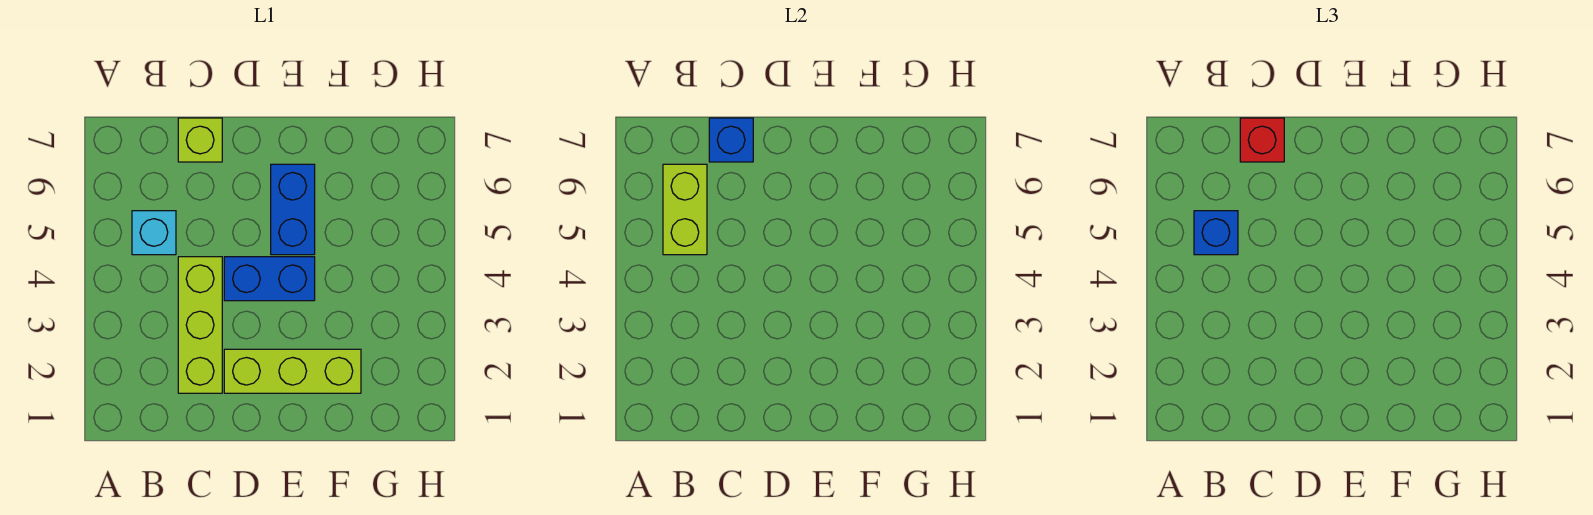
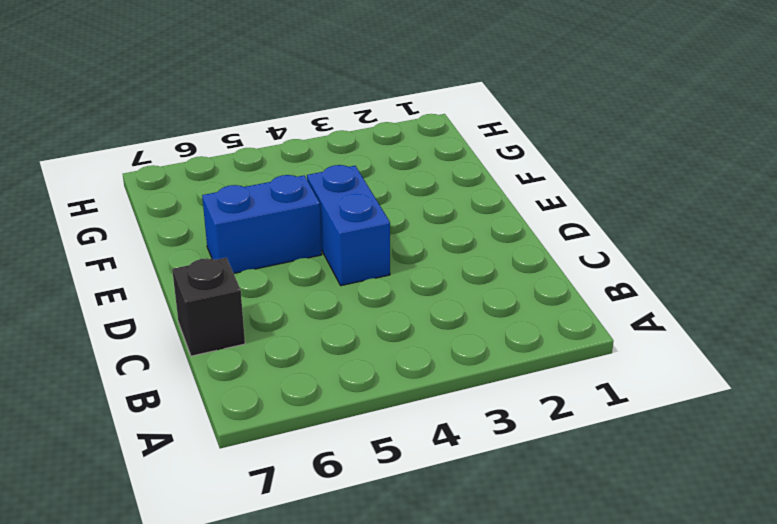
black 1x1 brick [172,258,245,356] -> lime 1x1 brick [178,118,222,162]
none -> cyan 1x1 brick [132,211,176,255]
none -> lime 1x3 brick [178,257,222,393]

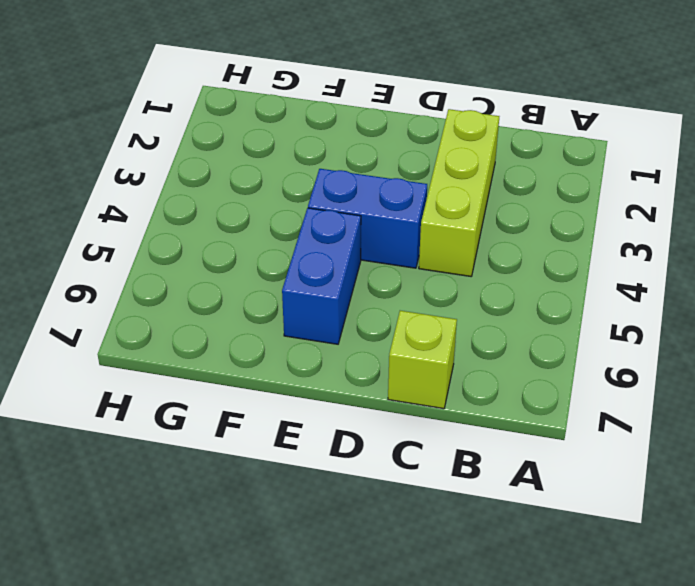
none -> cyan 1x1 brick [132,211,176,255]
none -> lime 1x3 brick [224,349,361,393]

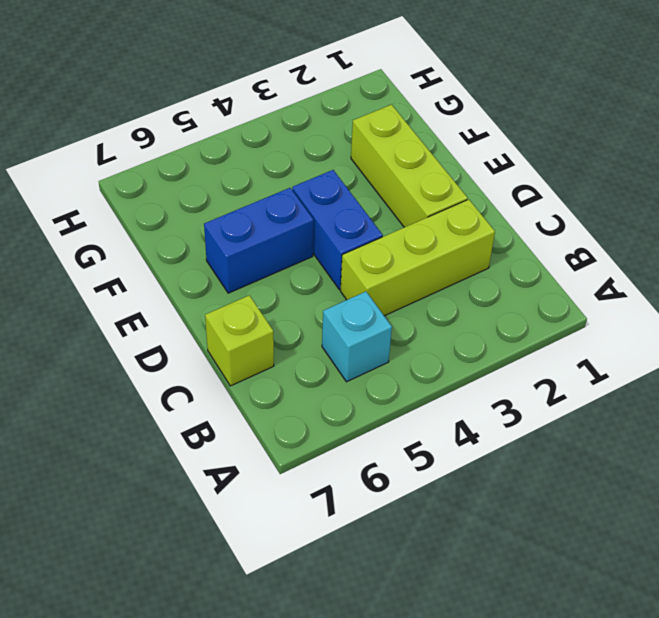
none -> lime 1x2 brick [663,164,707,255]
none -> blue 1x1 brick [709,118,753,162]

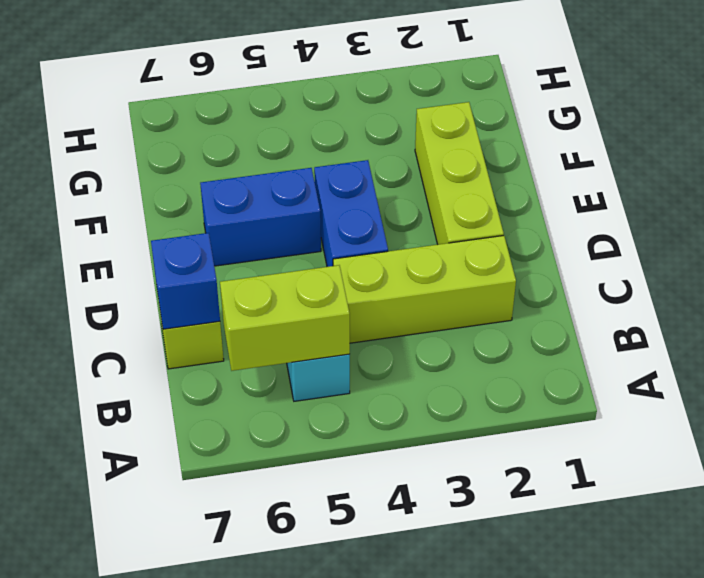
none -> blue 1x1 brick [1194,211,1238,255]
none -> red 1x1 brick [1240,118,1284,162]

